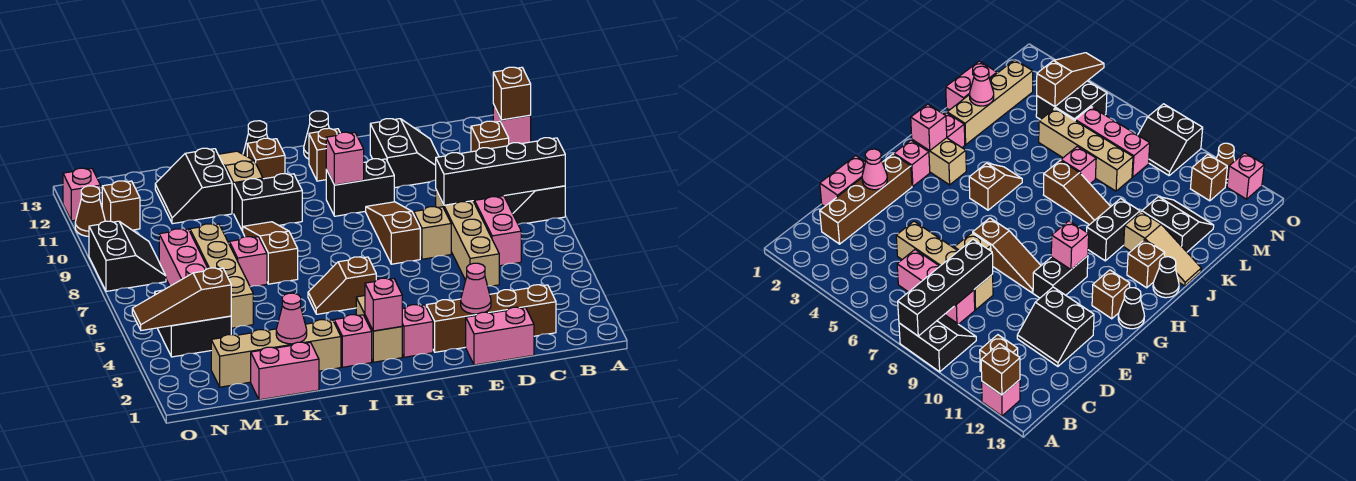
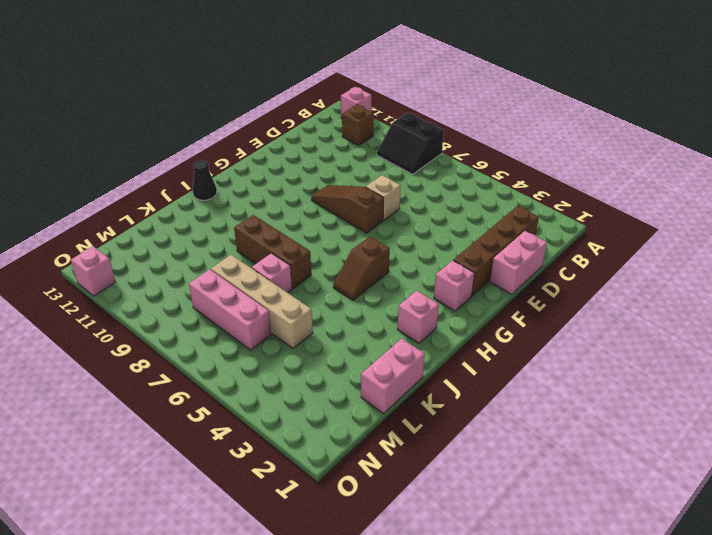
brown 1x3 brick [234,215,311,288] -> brown 1x3 slope [243,222,298,284]
none -> pink 1x3 brick [474,196,521,266]
none -> tan 1x4 brick [436,190,499,286]
none -> black 2x2 slope [370,119,439,188]
none -> black 1x2 brick [326,159,394,216]

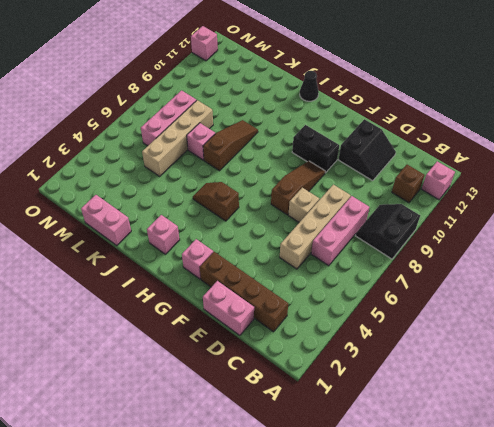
none -> brown 1x1 brick [309,128,340,181]
none -> black 1x1 cone [304,111,329,159]
none -> tan 1x2 brick [356,296,402,362]
none -> black 1x2 brick [234,174,302,231]

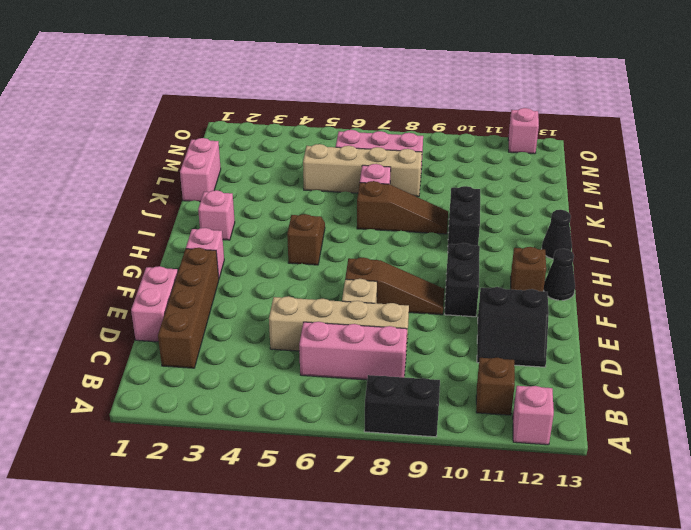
none -> tan 1x2 brick [356,296,402,362]
none -> brown 1x1 brick [247,138,285,179]
none -> tan 1x4 brick [211,320,341,387]
none -> tan 1x3 slope [218,151,263,213]

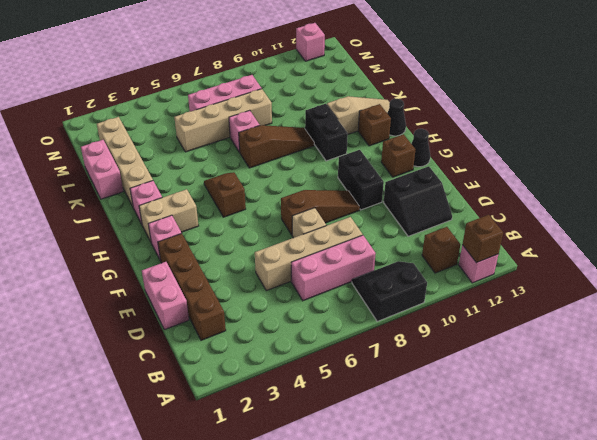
none -> black 2x2 slope [155,148,232,224]
none -> black 2x2 brick [155,290,231,357]
none -> black 2x2 slope [89,221,166,291]
none -> brown 1x1 brick [102,181,140,230]

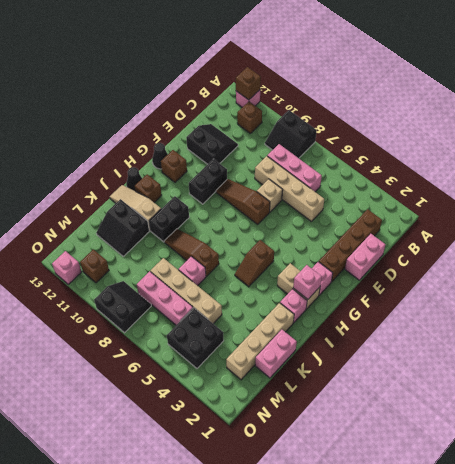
none -> brown 1x1 cone [75,186,105,236]
none -> black 1x4 brick [436,138,565,205]
none -> pink 1x1 cone [461,263,491,314]
none -> pink 1x1 brick [326,132,364,185]

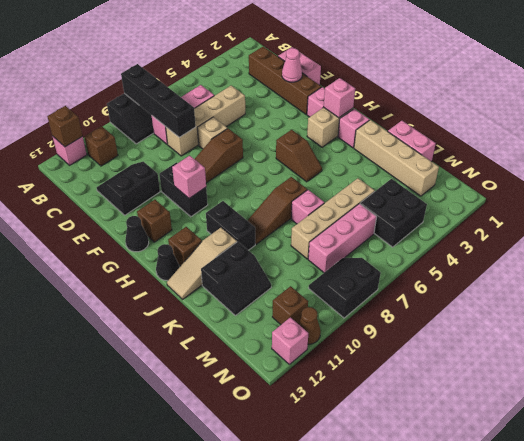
none -> pink 1x1 cone [276,293,307,344]
none -> brown 1x3 slope [132,268,231,330]

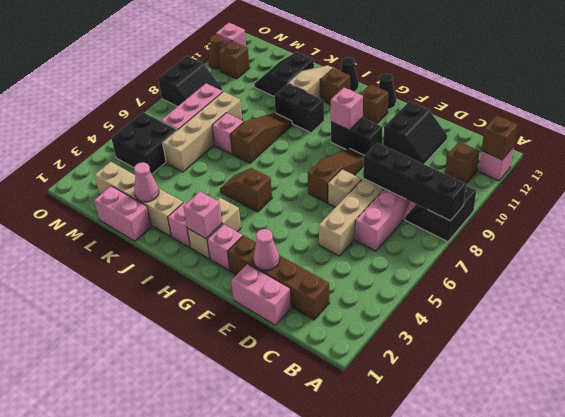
none -> brown 1x3 slope [132,268,231,330]

